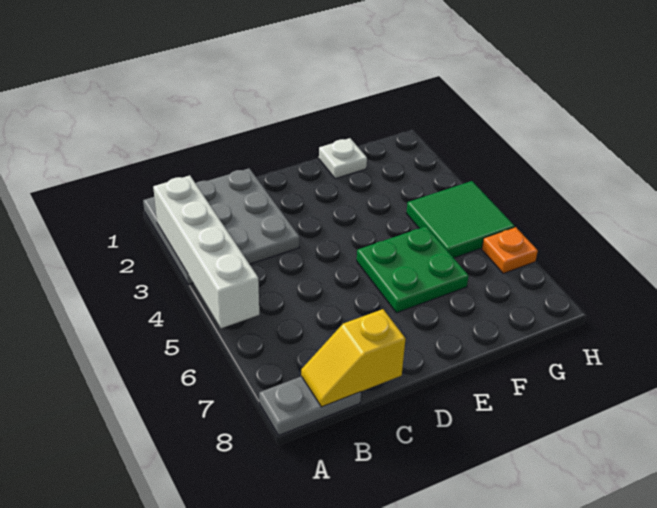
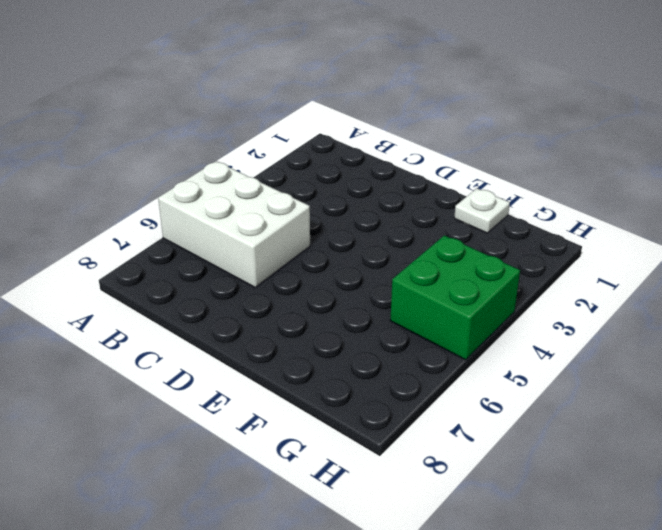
white 2x3 brick [158,161,310,288] -> none
green 2x2 brick [390,235,520,360] -> green 2x2 tile [406,181,514,258]
none -> grey 3x3 plate [143,168,299,285]
none -> grey 1x2 plate [259,376,361,435]

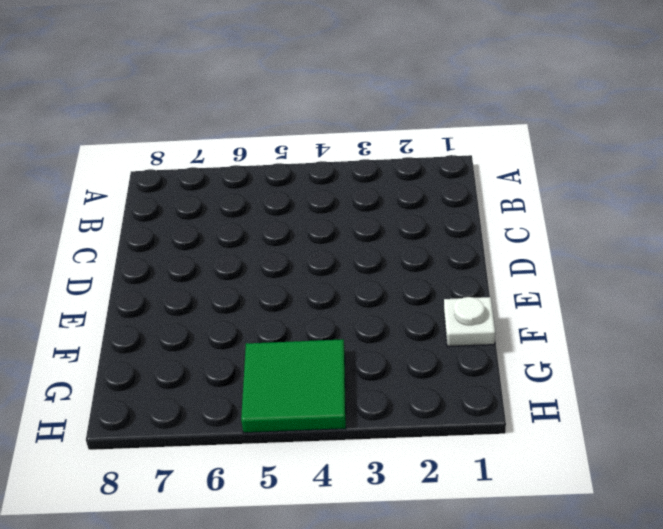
none -> grey 3x3 plate [143,168,299,285]
none -> grey 1x2 plate [259,376,361,435]

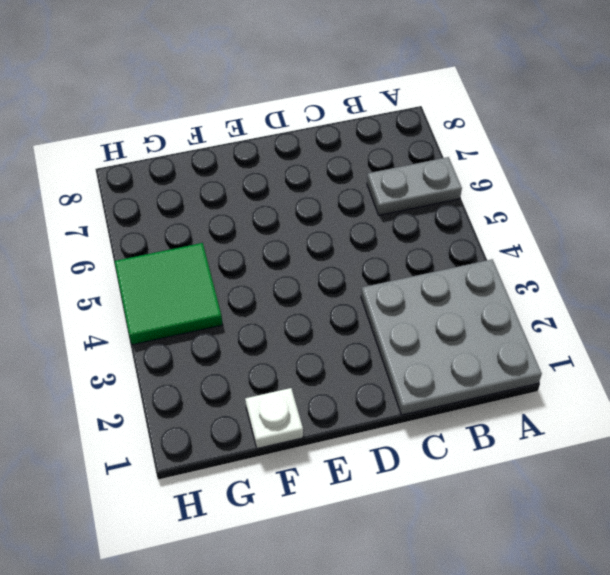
grey 1x2 plate [367,157,462,215] -> grey 1x2 plate moved to [259,376,361,435]
none -> green 2x2 plate [357,226,468,313]
none -> orange 1x1 plate [482,227,538,273]

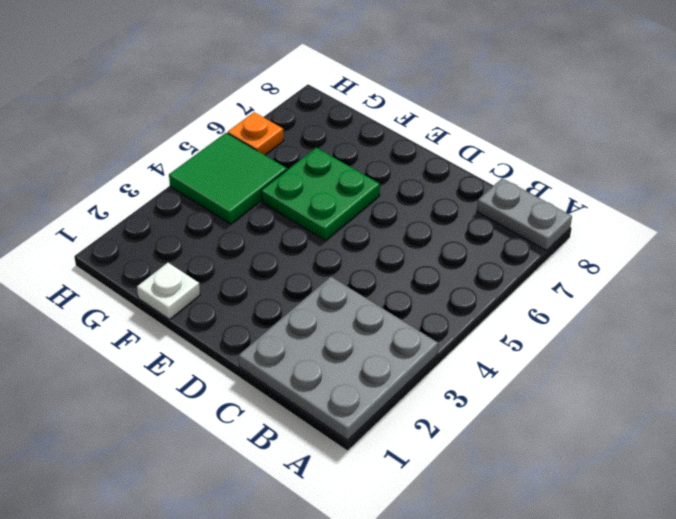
none -> white 1x4 brick [153,175,259,328]
none -> yellow 1x2 slope [301,309,405,407]

